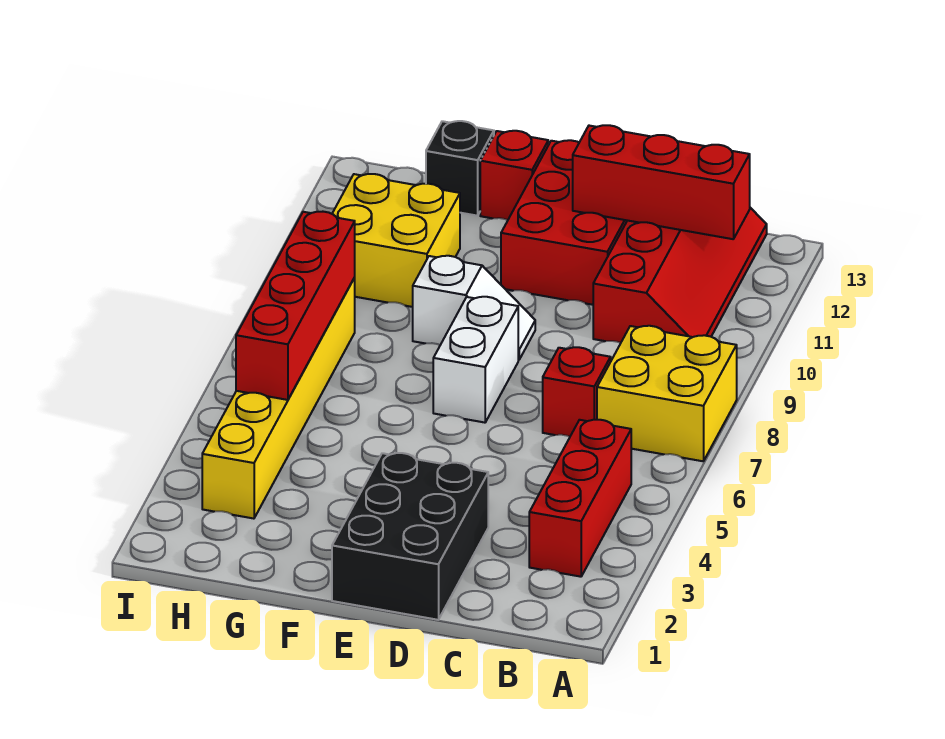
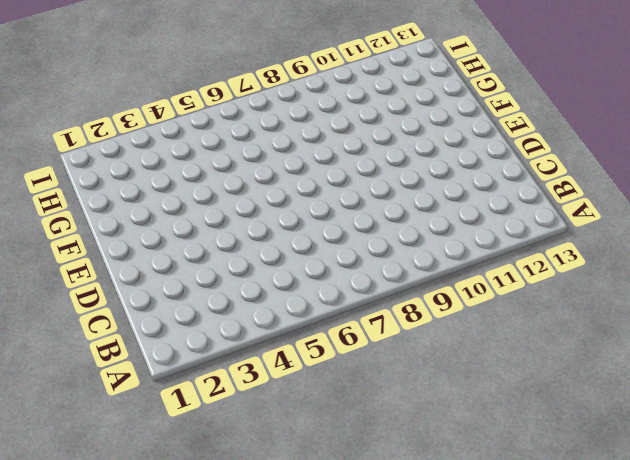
none -> yellow 2x2 brick [597,326,737,461]
none -> red 1x3 brick [529,420,631,577]
none -> red 2x4 slope [593,208,767,343]

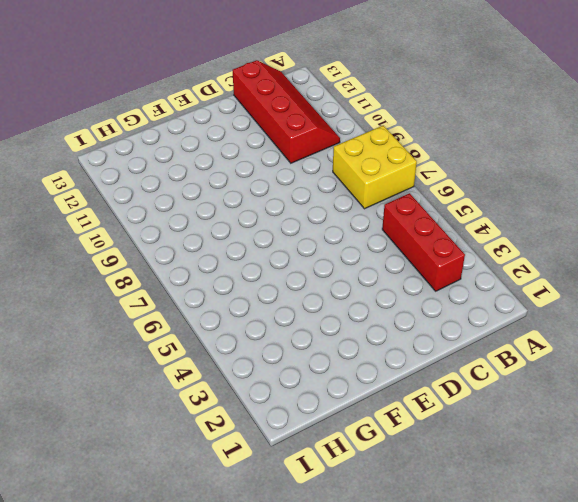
none -> red 1x1 brick [543,347,611,437]
none -> black 2x3 brick [332,453,488,620]
none -> red 2x3 brick [501,140,627,305]

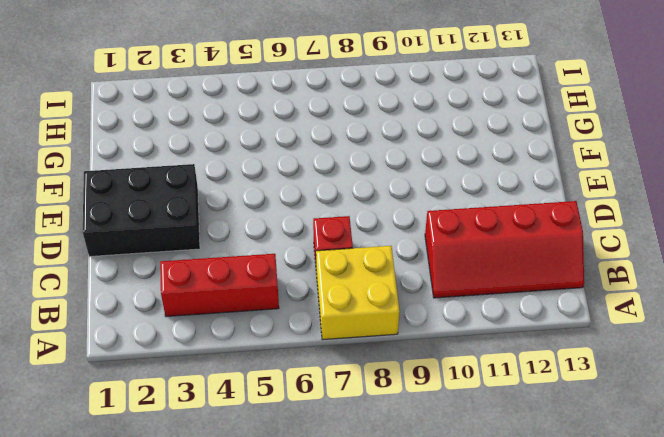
none -> red 2x3 brick [501,140,627,305]
none -> white 1x2 brick [433,297,518,423]
none -> white 1x2 slope [413,256,535,360]

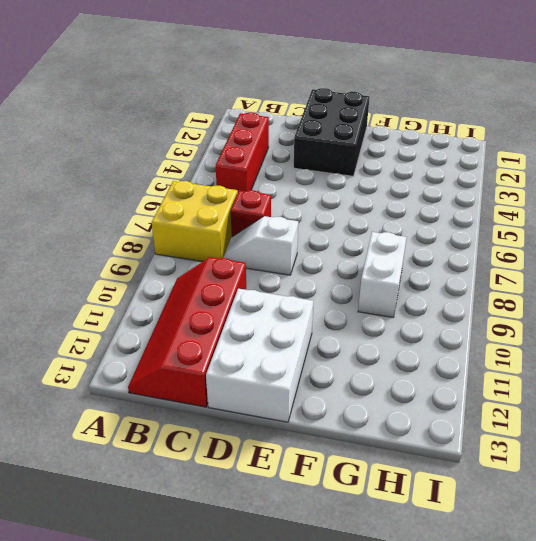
white 1x2 slope [223,216,298,275] -> white 1x2 slope moved to [413,256,535,360]
white 2x3 brick [206,289,313,422] -> red 2x3 brick [501,140,627,305]
white 1x2 brick [358,232,407,317] -> white 1x2 brick moved to [433,297,518,423]
none -> red 1x1 brick [480,131,548,220]
none -> yellow 2x2 brick [332,174,460,307]
none -> black 1x1 brick [426,121,494,216]

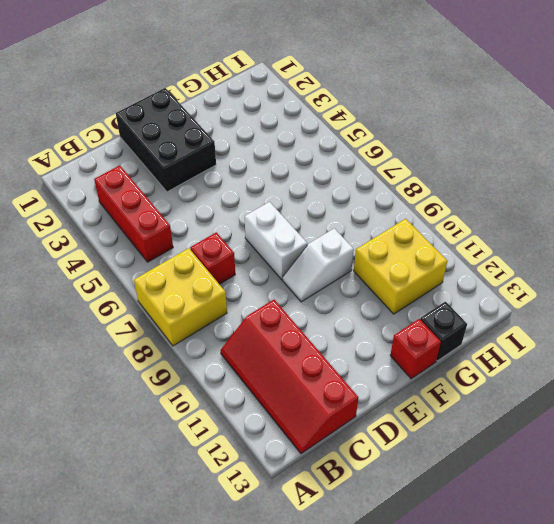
none -> red 2x3 brick [501,140,627,305]
none -> yellow 1x6 brick [202,277,355,519]
none -> red 1x3 brick [573,125,750,239]

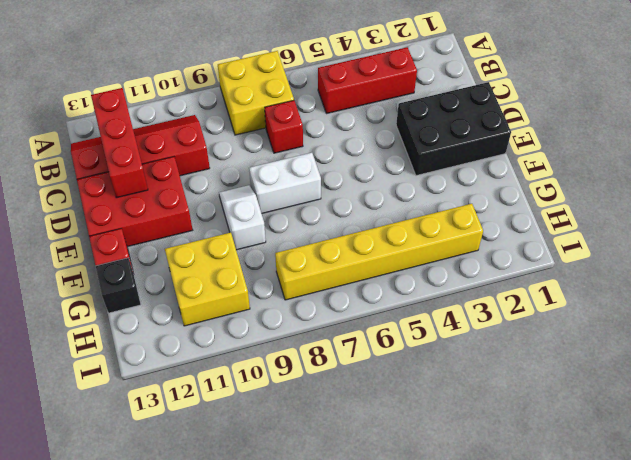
none -> red 1x4 brick [236,212,355,400]

